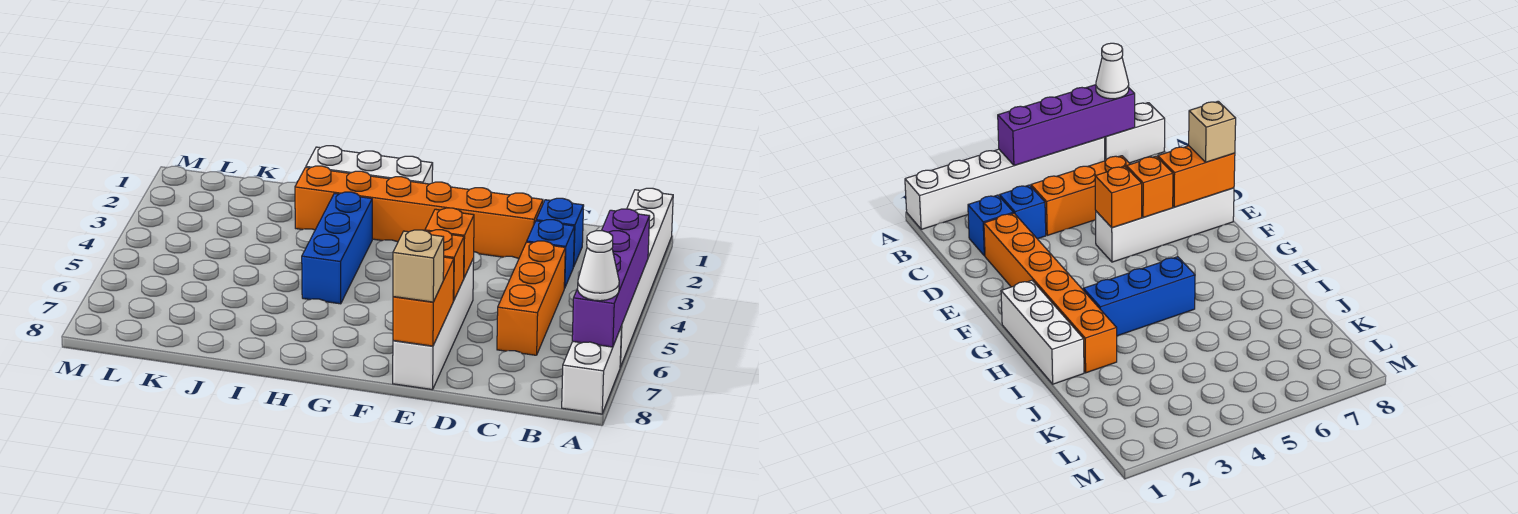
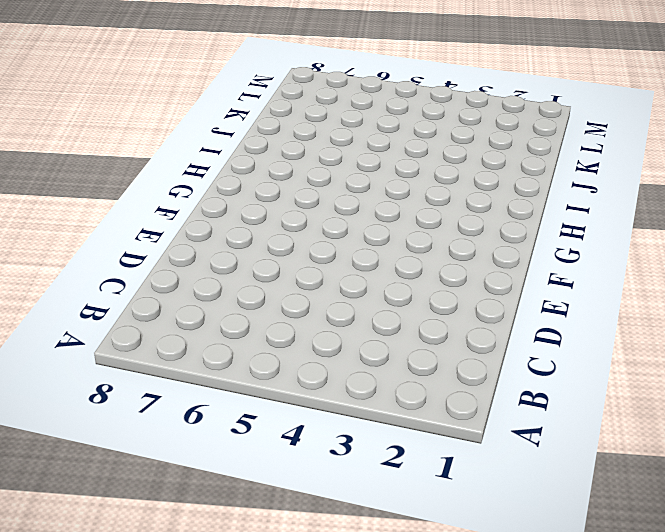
none -> white 1x6 brick [620,188,673,367]
none -> white 1x2 brick [562,328,621,414]
none -> blue 1x1 brick [536,198,584,267]

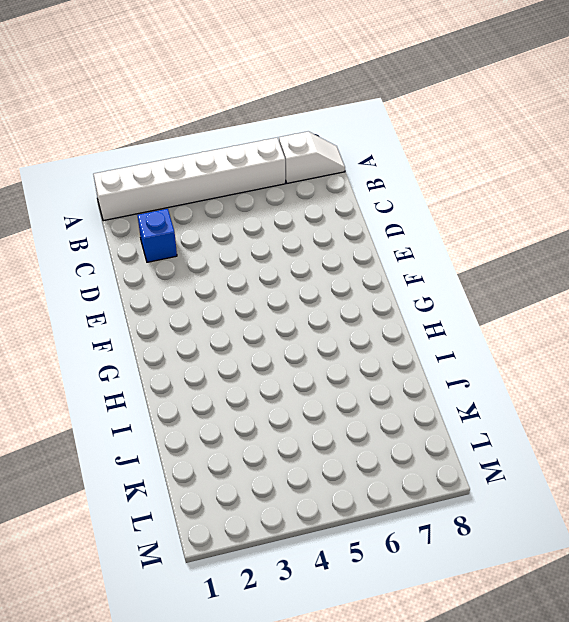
white 1x2 slope [279,131,345,183] -> white 1x2 brick [562,328,621,414]
none -> blue 1x1 brick [527,220,575,288]
none -> orange 1x3 brick [497,241,565,355]
none -> orange 1x6 brick [295,166,543,259]

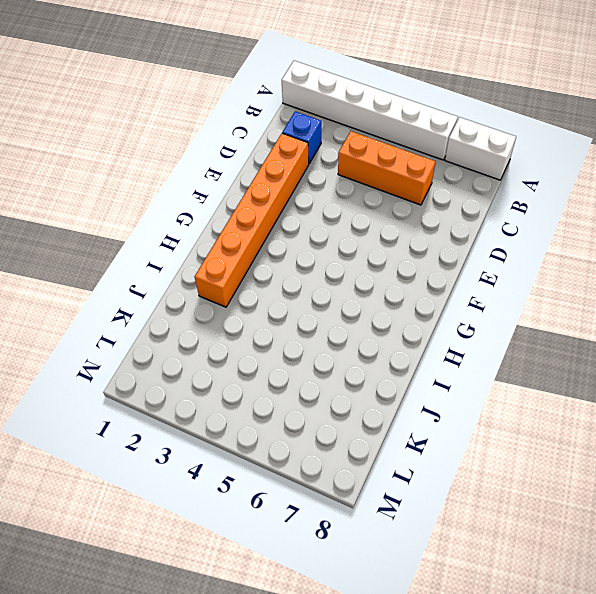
none -> blue 1x1 brick [527,220,575,288]
none -> white 1x4 brick [393,258,474,390]
none -> white 1x3 brick [306,146,433,184]

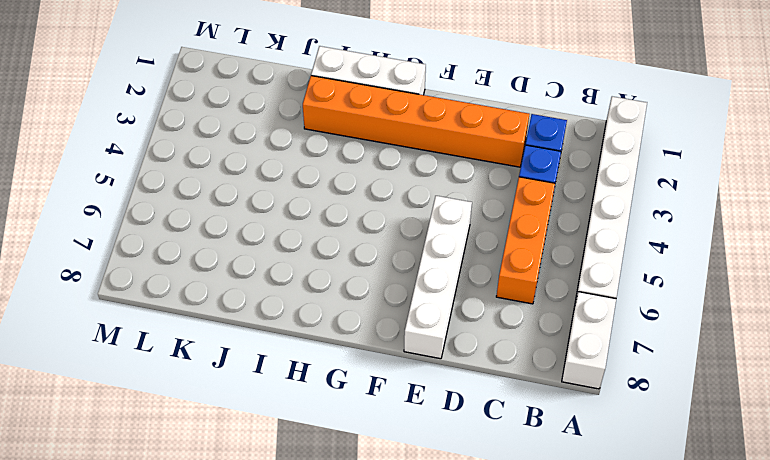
none -> blue 1x3 brick [302,192,372,304]
none -> purple 1x4 brick [572,209,650,347]
none -> orange 1x1 brick [425,208,474,277]

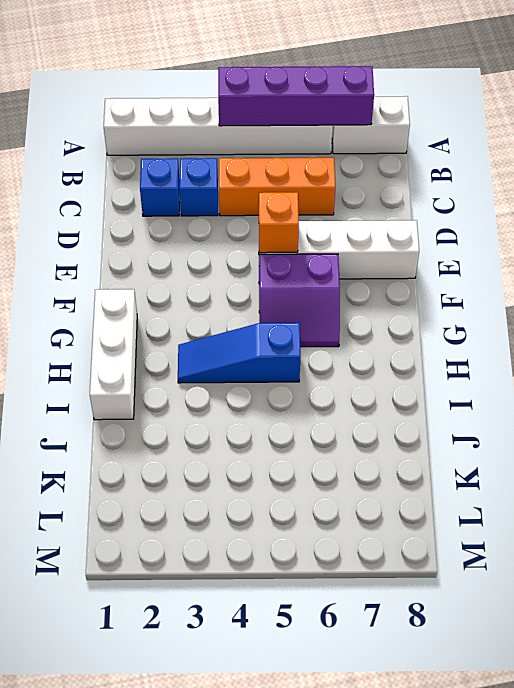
purple 2x2 slope [259,254,340,347] -> none
blue 1x3 slope [178,323,301,383] -> blue 1x3 brick [302,192,372,304]
none -> orange 1x6 brick [295,166,543,259]
none -> orange 1x1 brick [429,230,464,301]
none -> orange 1x2 brick [393,257,454,346]

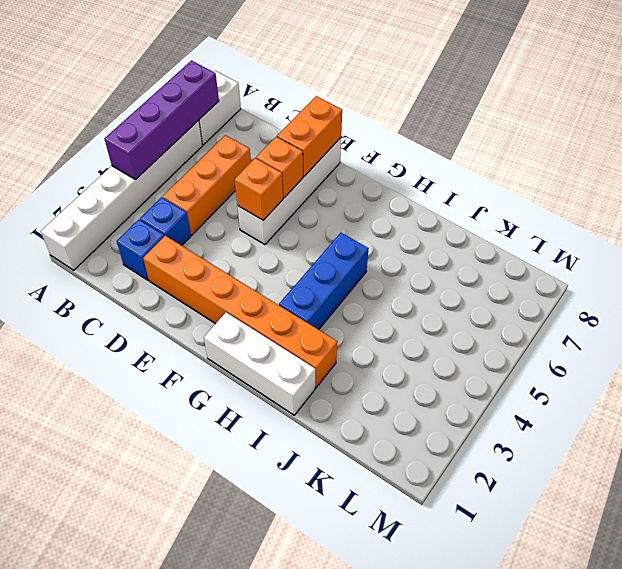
none -> white 1x1 cone [578,231,619,301]
none -> tan 1x1 brick [393,230,444,302]

